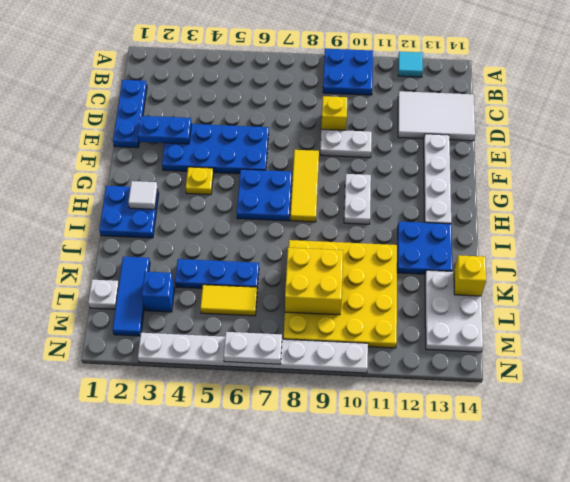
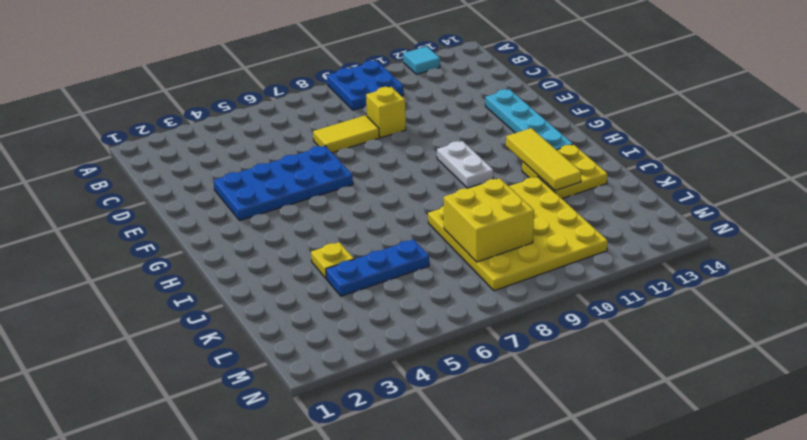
yellow 1x2 tile [313,115,379,153] -> yellow 1x2 tile moved to [200,285,257,316]
cyan 1x4 plate [485,89,573,150] -> white 1x4 plate [424,134,451,224]
yellow 1x3 tile [506,128,581,191] -> yellow 1x3 tile moved to [290,150,319,222]
yellow 2x2 plate [522,144,607,199] -> blue 2x2 plate [397,222,453,274]
yellow 1x1 plate [311,242,354,278] -> yellow 1x1 plate moved to [186,167,213,195]
none -> blue 1x3 plate [113,80,147,148]
none -> white 2x3 tile [398,91,475,141]
none -> white 1x2 plate [320,129,372,158]

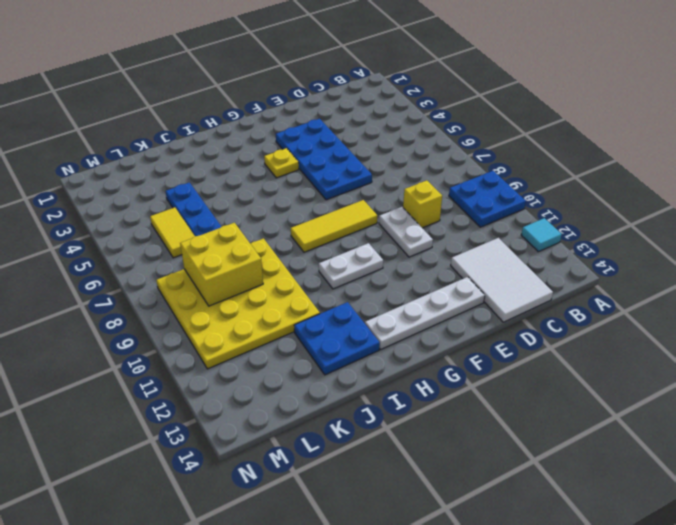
none -> blue 1x3 plate [113,80,147,148]
none -> blue 2x2 plate [237,169,292,221]
none -> blue 2x2 plate [99,186,159,238]

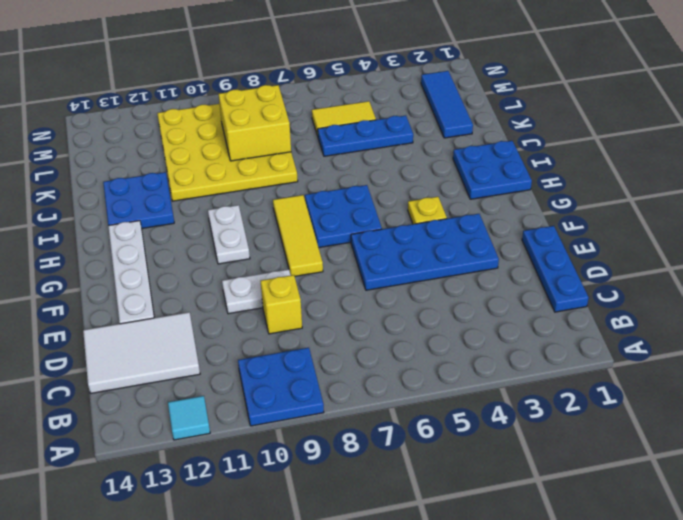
none -> white 2x3 plate [425,270,483,352]
none -> white 1x1 plate [88,280,119,309]
none -> blue 1x1 brick [142,272,174,312]

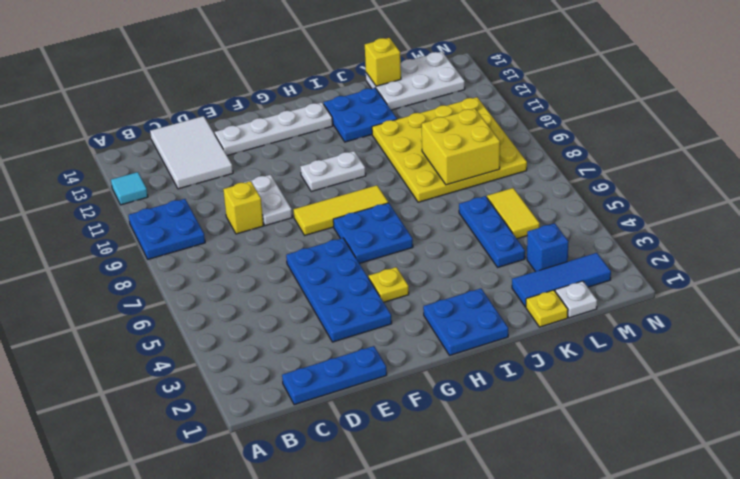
yellow 1x1 plate [526,290,568,327] -> none
none -> white 1x8 plate [138,333,368,373]
none -> blue 1x2 plate [138,116,191,144]
none -> white 1x1 tile [128,181,158,209]

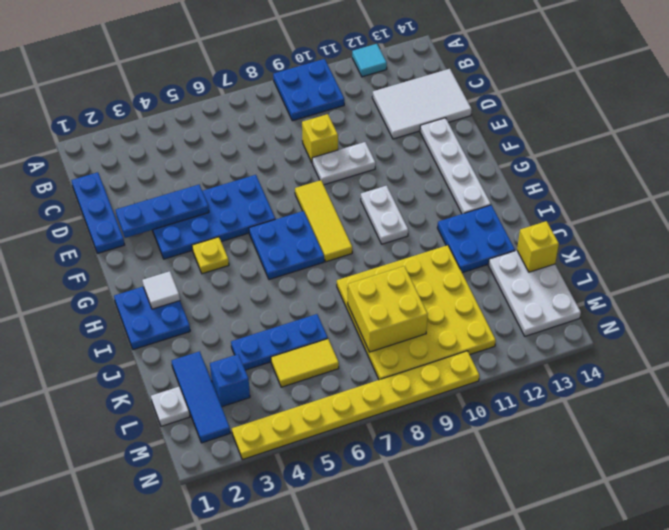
blue 1x3 plate [116,185,209,238] -> blue 1x2 plate [138,116,191,144]
yellow 1x8 plate [232,351,479,460] -> white 1x8 plate [138,333,368,373]
none -> white 1x2 plate [224,332,282,364]

